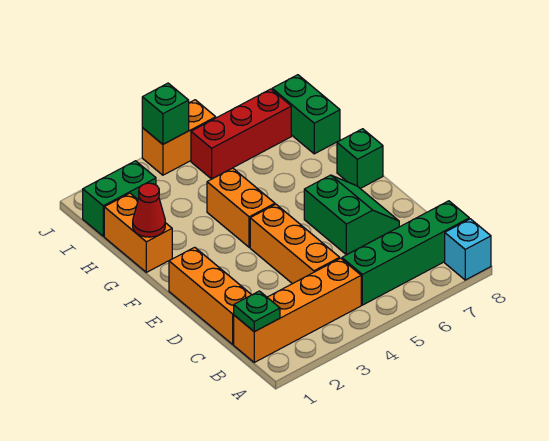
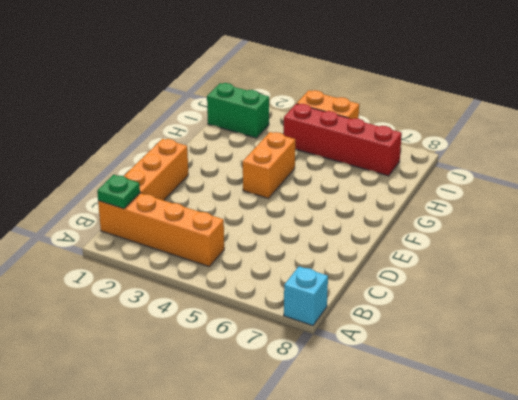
red 1x4 brick [284,104,402,176] -> red 1x3 brick [191,89,291,179]
none -> green 1x4 brick [342,201,469,305]
none -> orange 1x3 brick [250,204,340,284]
none -> green 2x2 slope [304,175,399,255]

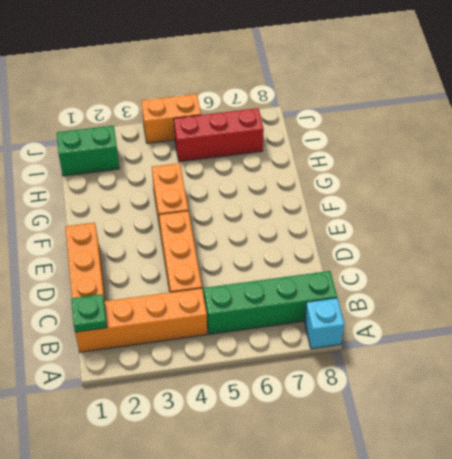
none -> green 2x2 slope [304,175,399,255]
none -> green 1x1 brick [337,129,383,189]
none -> orange 1x2 brick [104,193,172,272]

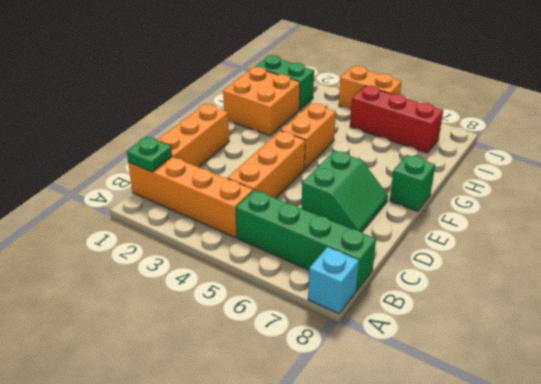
orange 2x2 brick [223,67,300,136] -> orange 1x2 brick [104,193,172,272]
none -> green 1x2 brick [272,75,340,154]
none -> red 1x1 cone [133,183,165,237]
none -> green 1x1 brick [142,83,189,144]

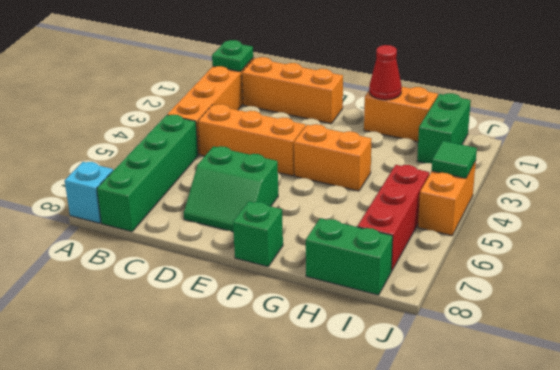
green 1x1 tile [432,141,477,178] -> green 1x1 brick [142,83,189,144]

